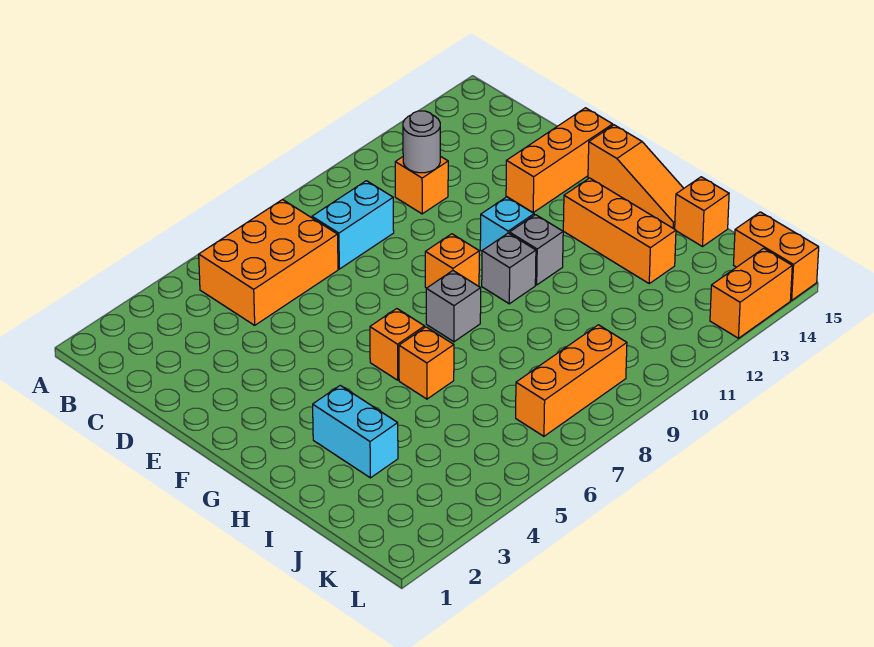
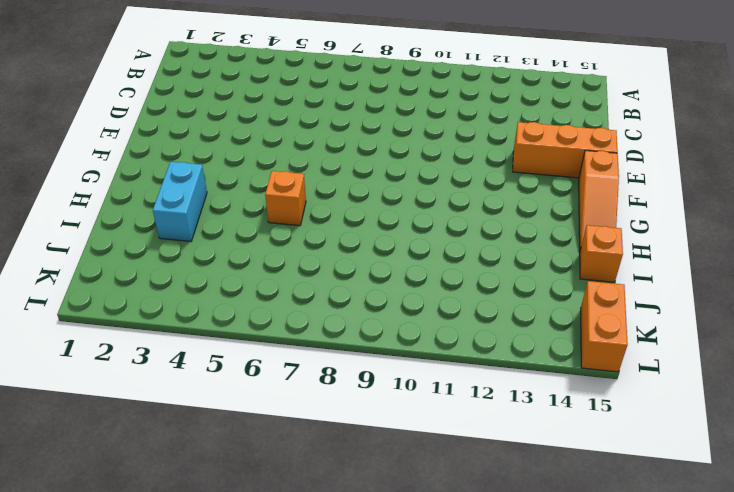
none -> orange 2x3 brick [199,199,338,325]
none -> cyan 1x2 brick [312,181,394,269]
none -> orange 1x1 brick [395,156,448,214]

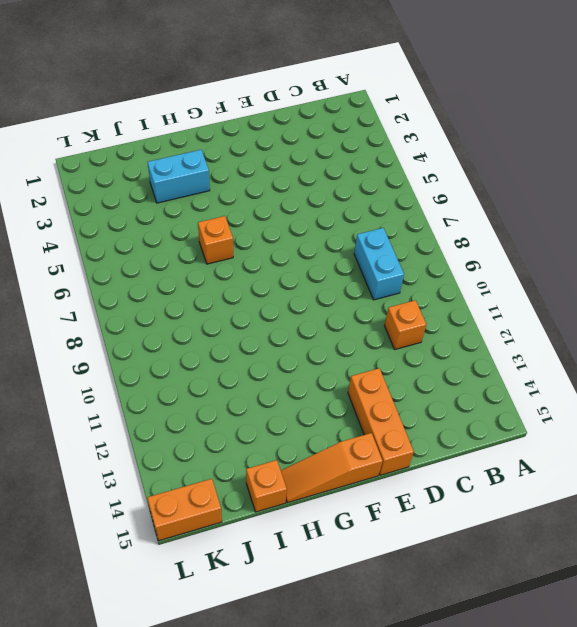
none -> orange 2x3 brick [199,199,338,325]
none -> orange 1x1 brick [425,234,479,288]
none -> cyan 1x1 brick [480,197,534,251]

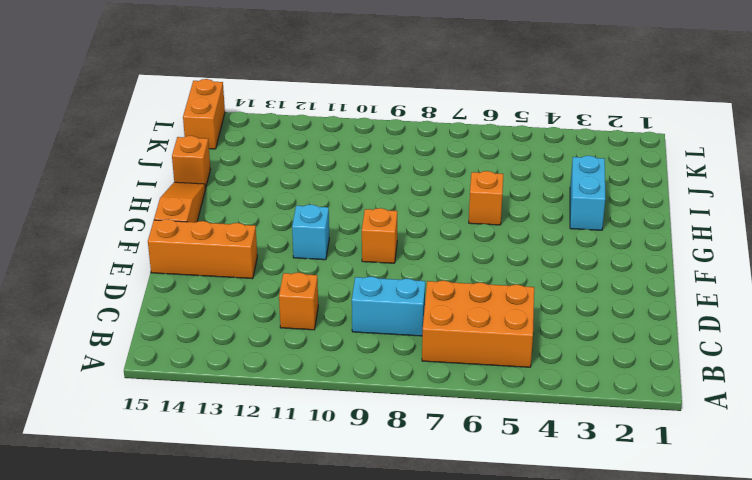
none -> orange 1x1 brick [370,309,425,380]
none -> grey 1x1 brick [426,271,481,342]
none -> grey 1x1 brick [482,233,536,304]

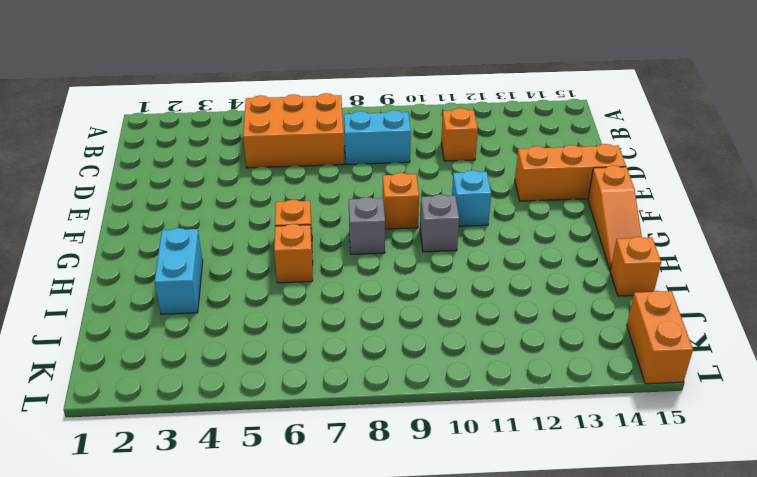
none -> grey 1x1 brick [510,215,563,285]
none -> orange 1x3 brick [563,178,676,283]
none -> orange 1x3 brick [516,325,627,436]

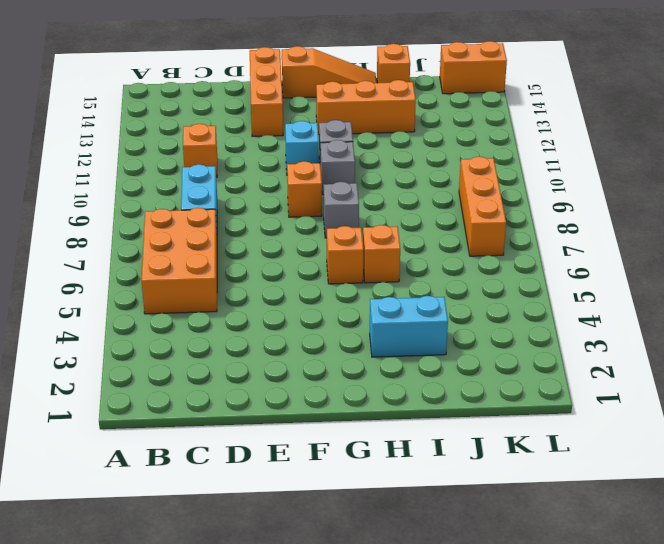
none -> orange 1x2 brick [710,248,792,338]
none -> grey 1x1 round brick [403,111,440,173]

